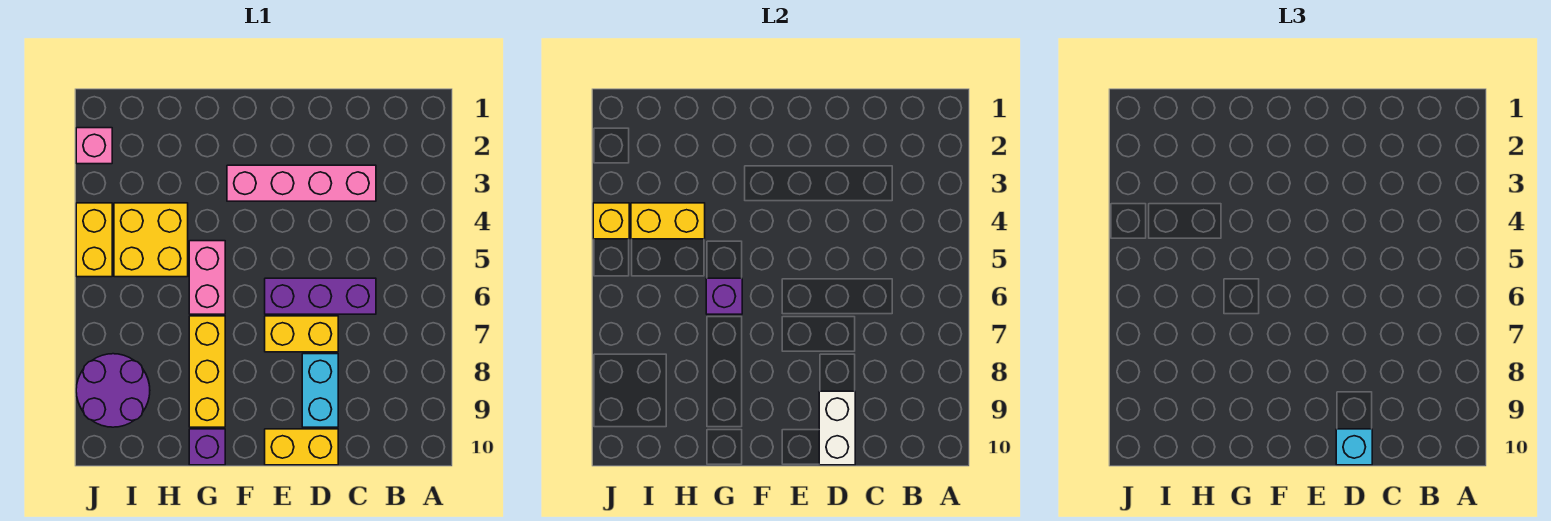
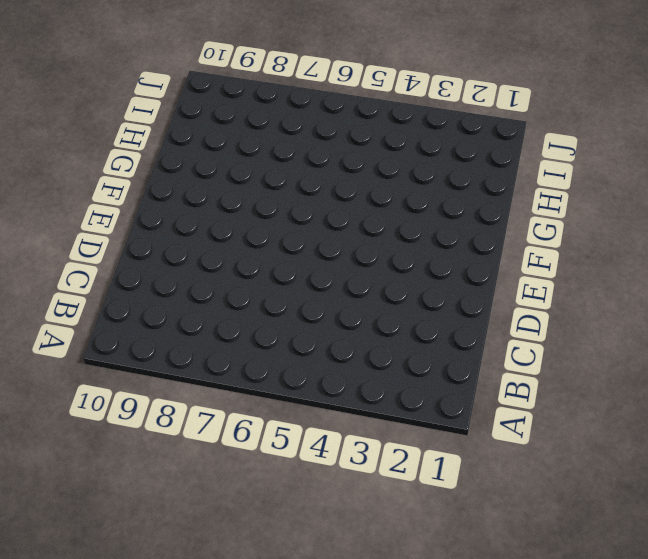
none -> pink 1x4 brick [227,165,376,201]
none -> purple 1x3 brick [265,278,376,314]
none -> yellow 1x2 brick [265,316,338,352]

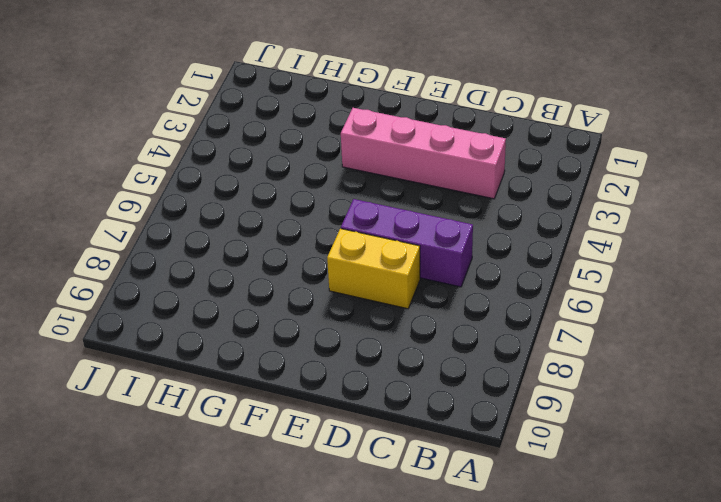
none -> cyan 1x2 brick [302,354,338,427]
none -> yellow 1x2 brick [265,429,338,465]
none -> pink 1x2 brick [189,241,225,314]

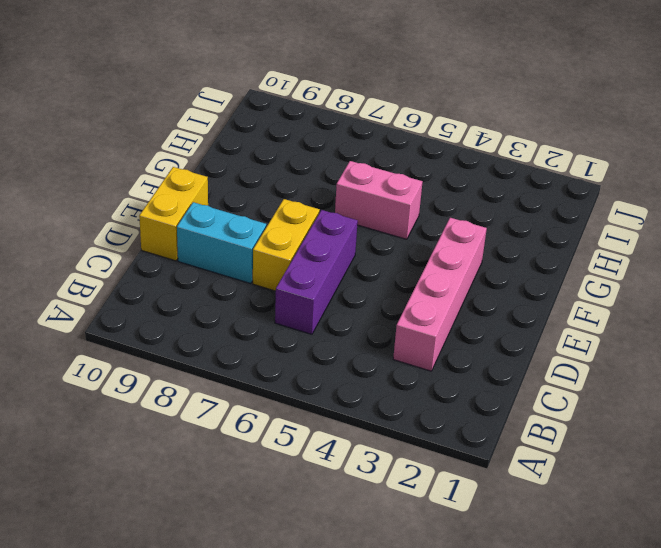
none -> yellow 1x3 brick [189,316,225,427]
none -> purple 1x1 brick [189,429,225,465]
none -> yellow 2x2 brick [114,203,188,277]

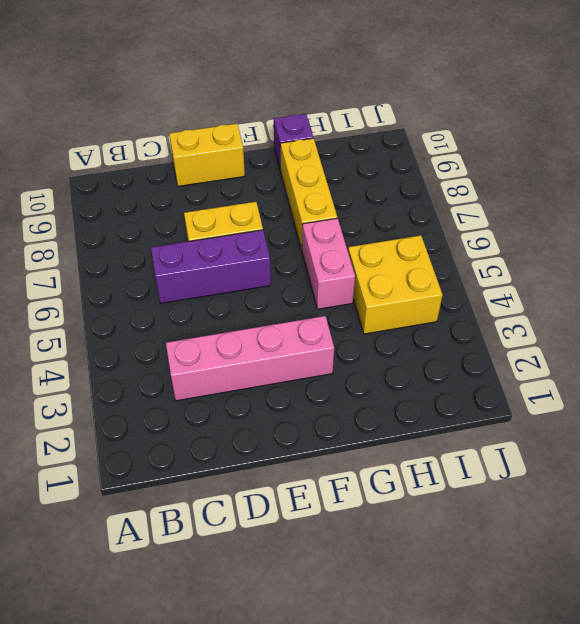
none -> cyan 1x2 brick [302,354,338,427]
none -> purple 2x2 round brick [76,354,150,427]
none -> pink 1x1 brick [76,128,112,164]

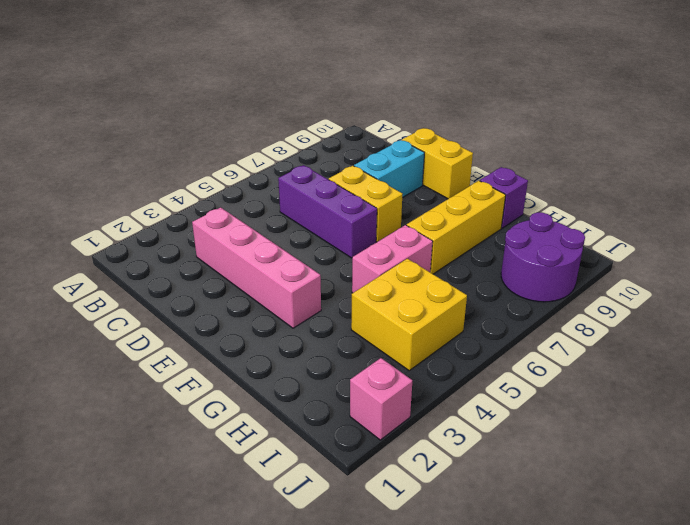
none -> yellow 1x2 brick [76,203,112,277]
none -> white 1x2 brick [819,391,855,465]
none -> purple 1x1 brick [706,278,742,314]

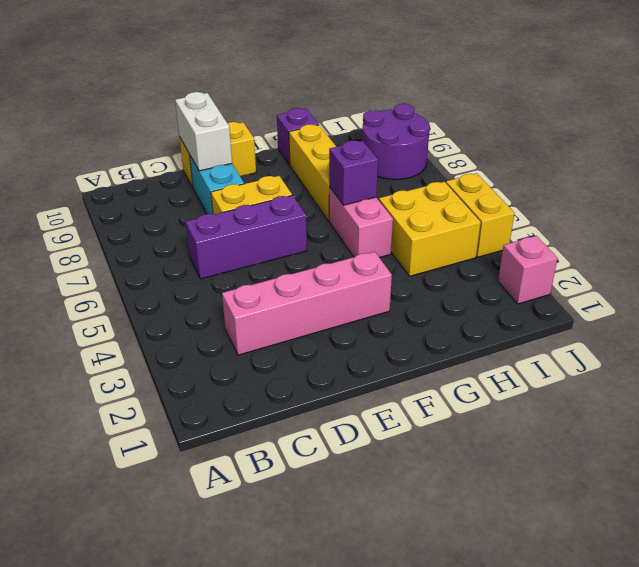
none -> yellow 1x2 brick [631,203,705,239]
none -> yellow 1x1 brick [593,203,629,239]
none -> cyan 1x1 brick [1336,429,1372,465]

